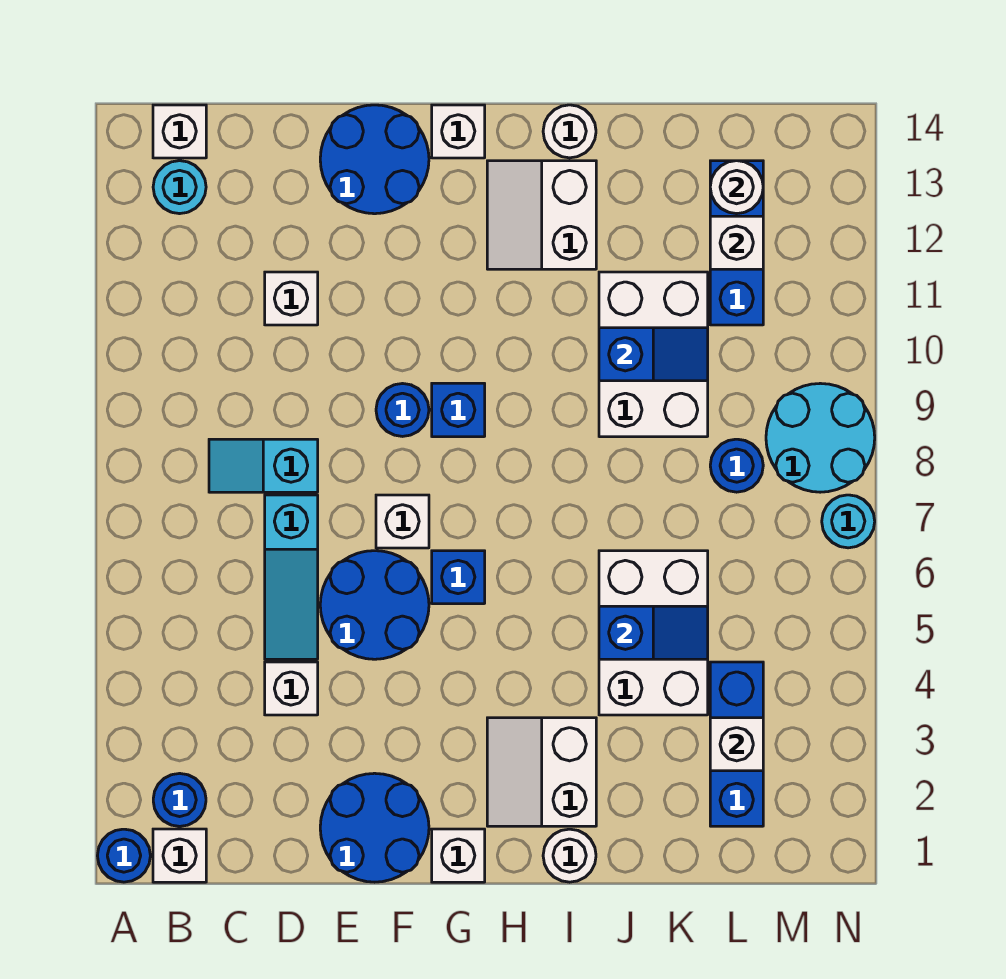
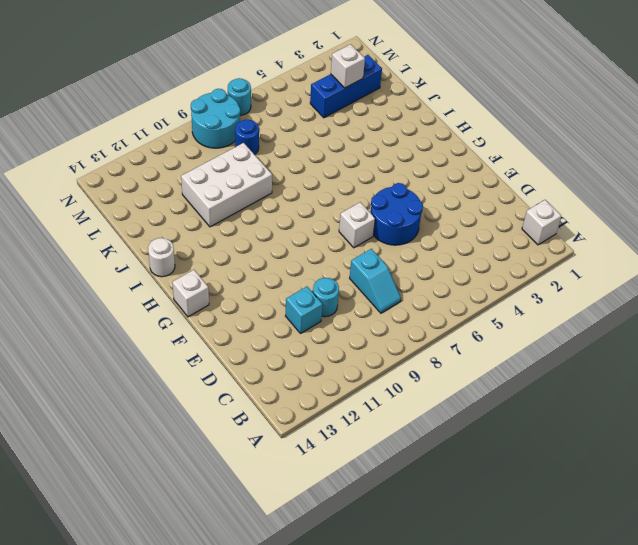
cyan 1x1 round brick [313,278,339,317] -> cyan 1x1 round brick moved to [153,161,206,214]
cyan 1x1 brick [286,287,322,334] -> white 1x1 brick [265,272,318,325]
none -> blue 1x1 round brick [97,829,150,882]
none -> blue 1x1 round brick [153,773,206,826]
none -> white 1x1 brick [153,105,206,158]
none -> white 1x1 brick [265,662,318,715]

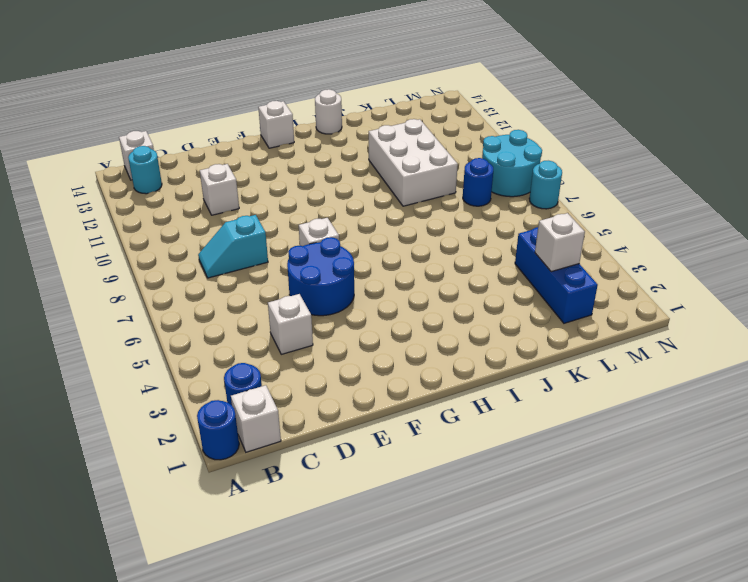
none -> cyan 1x3 slope [265,495,318,659]
none -> blue 2x2 round brick [320,773,429,882]
none -> blue 2x2 round brick [320,105,429,214]
none -> blue 1x1 round brick [376,384,429,436]

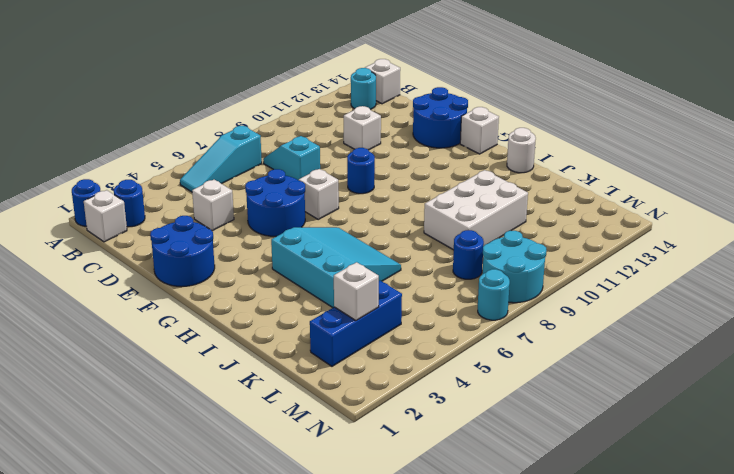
cyan 1x3 slope [180,126,262,192] -> cyan 1x3 slope moved to [265,495,318,659]
cyan 3x3 slope [271,227,401,308] -> white 2x3 brick [599,551,708,715]
none -> white 1x1 brick [432,829,485,882]
none -> blue 1x1 brick [432,551,485,604]
none -> blue 1x1 brick [432,383,485,437]
none -> white 2x2 slope [487,718,596,826]

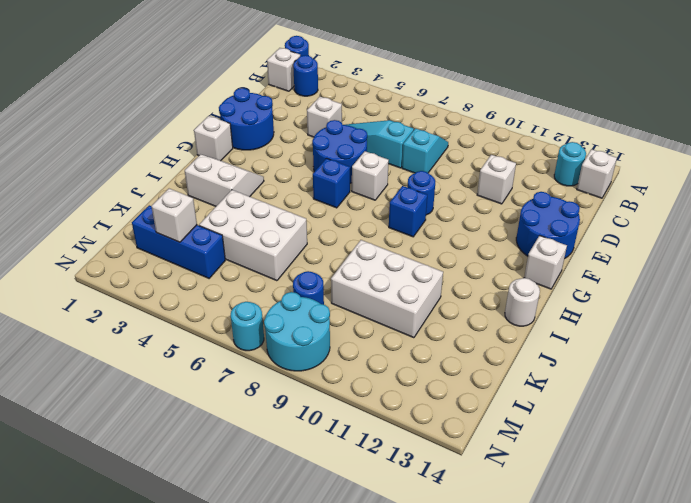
none -> white 2x2 slope [487,161,596,269]
none -> white 1x1 round brick [543,829,596,882]
none -> blue 1x3 brick [710,161,763,325]
none -> blue 1x2 slope [599,606,708,659]

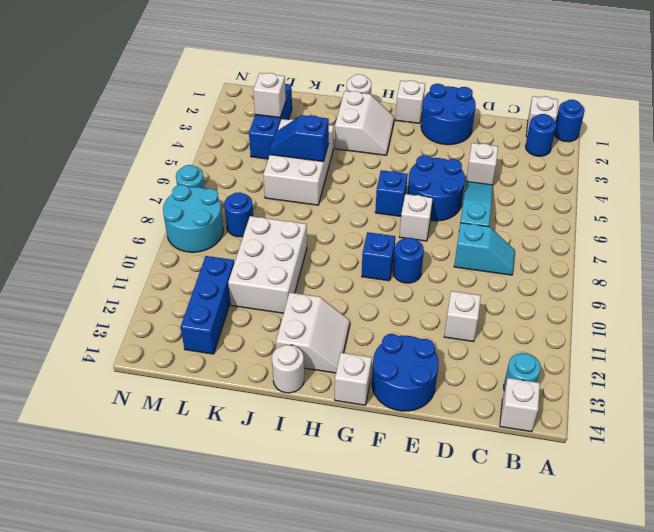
none -> blue 1x2 slope [599,328,708,381]
none -> white 1x1 brick [710,216,763,269]
none -> white 1x1 round brick [710,161,763,214]

